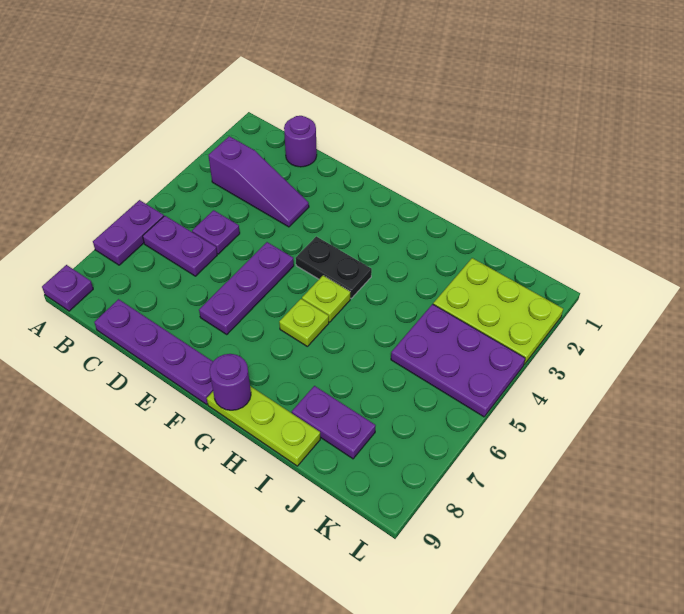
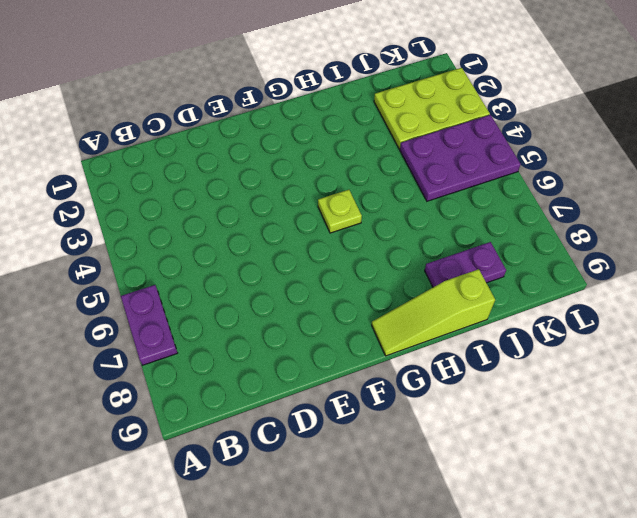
lime 1x3 slope [372,269,495,356] -> lime 1x3 plate [207,386,320,466]
none -> purple 1x1 plate [42,265,93,311]
none -> purple 1x3 slope [208,136,309,227]
none -> purple 1x2 plate [143,216,217,276]

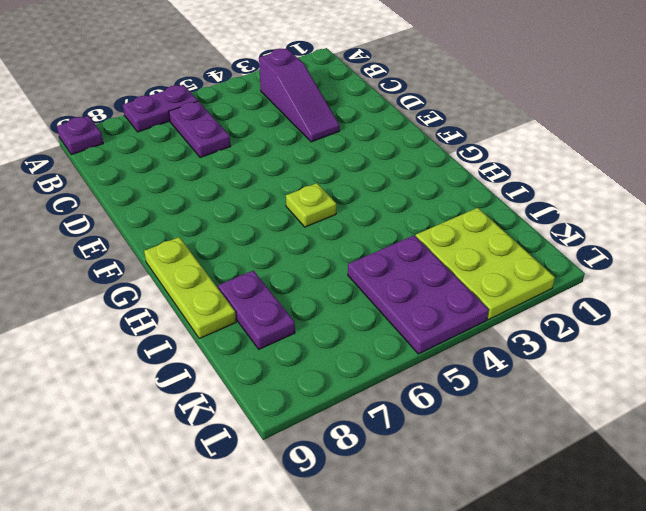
none -> purple 1x1 round brick [284,116,317,167]
none -> purple 1x1 plate [192,210,240,254]
none -> purple 1x4 plate [94,299,213,404]

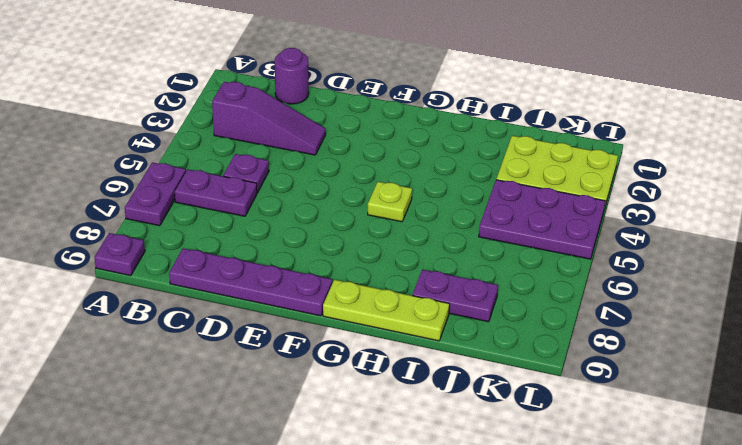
none -> purple 1x3 plate [199,242,294,334]
none -> black 1x2 plate [296,236,372,298]
none -> lime 1x1 plate [279,299,329,346]

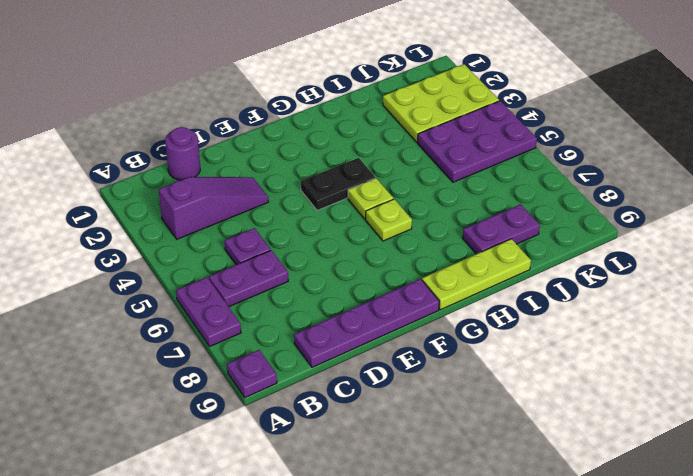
none -> purple 1x3 plate [199,242,294,334]
none -> purple 1x1 round brick [210,354,251,410]

